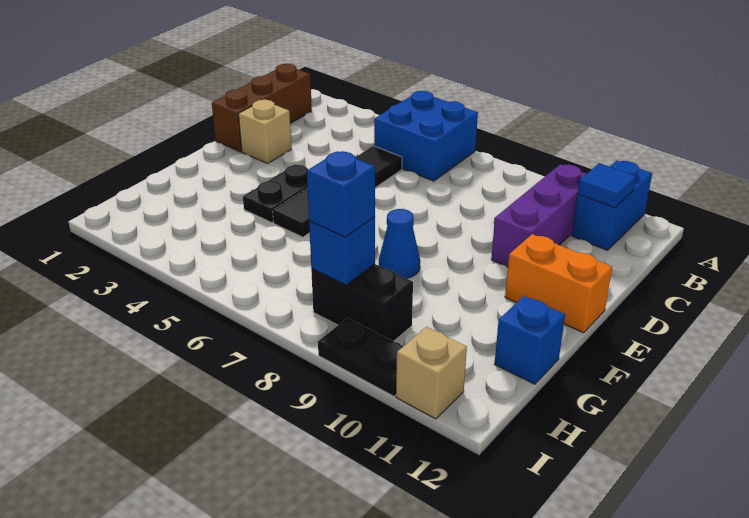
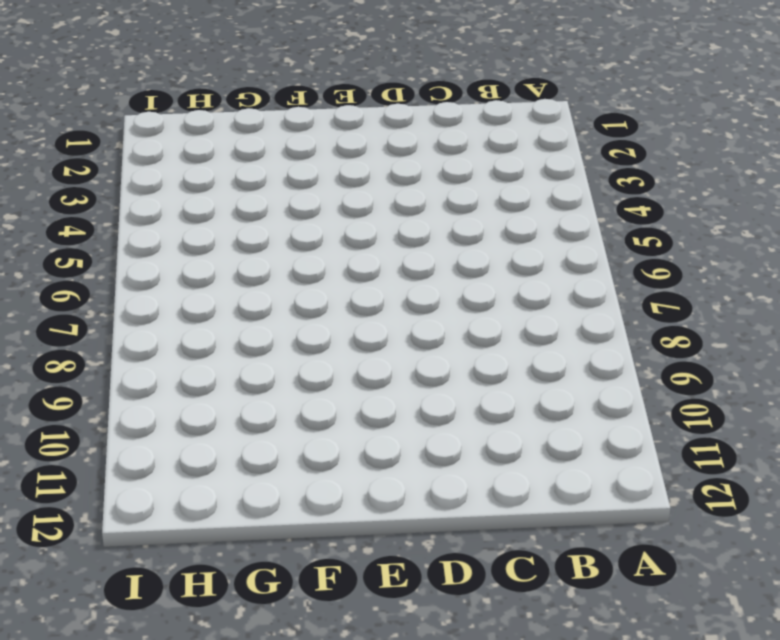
none -> blue 2x2 brick [374,91,478,181]
none -> blue 1x2 brick [572,161,652,250]
none -> brown 1x3 brick [212,64,312,152]

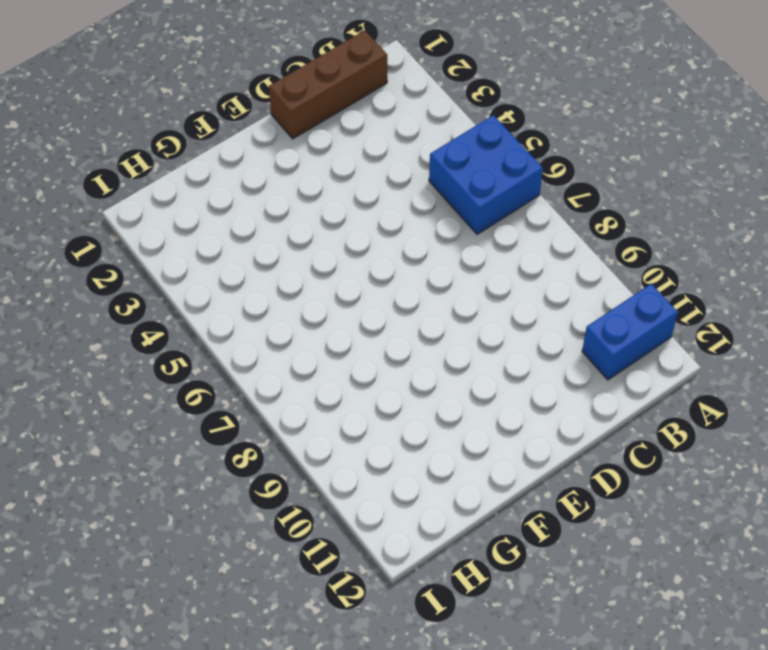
none -> purple 1x3 brick [491,164,586,267]
none -> black 1x4 tile [273,146,402,237]
none -> tan 1x1 brick [239,100,292,163]

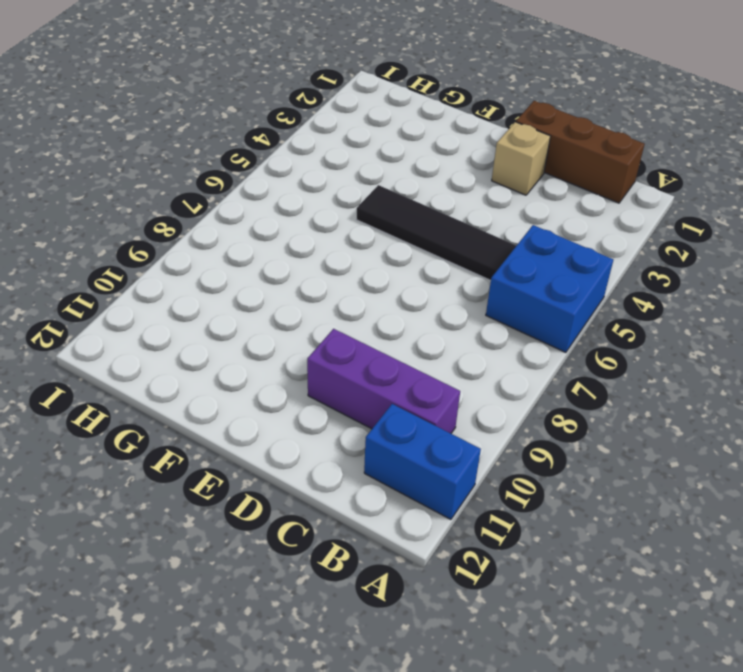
none -> black 1x2 plate [243,164,308,223]
none -> orange 1x2 brick [505,234,612,333]
none -> blue 1x1 cone [379,209,420,279]

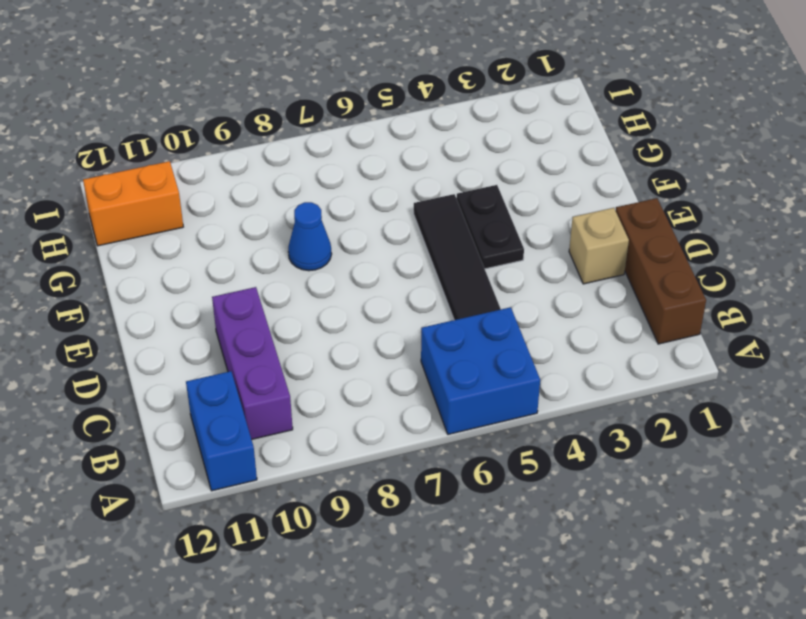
orange 1x2 brick [83,161,183,246] -> orange 1x2 brick moved to [505,234,612,333]
none -> blue 1x1 brick [495,296,565,384]
none -> black 1x2 brick [311,264,413,341]
none -> black 1x2 plate [318,318,403,396]

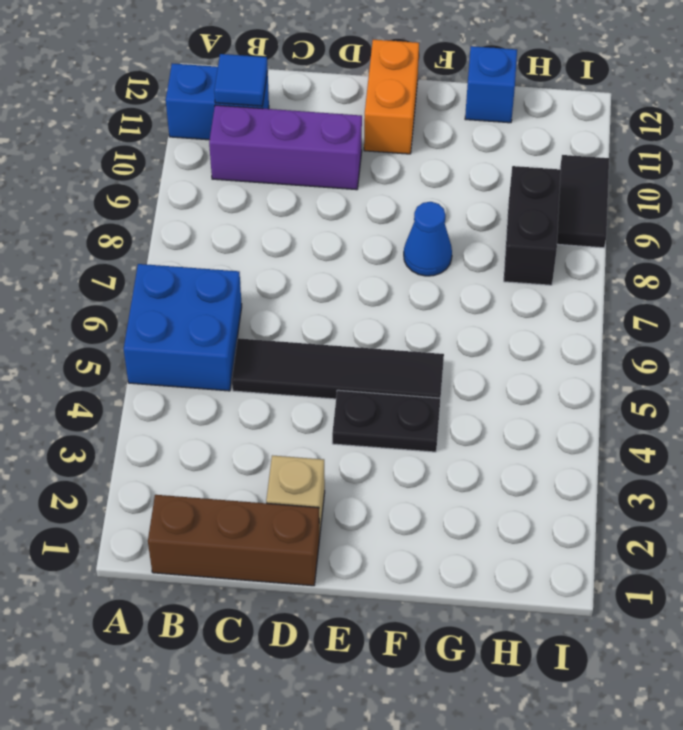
black 1x2 tile [557,155,609,248] -> black 1x2 plate [318,318,403,396]
none -> tan 1x1 brick [396,327,467,419]
none -> blue 1x1 brick [309,217,375,285]
none -> blue 1x1 brick [307,151,375,237]

